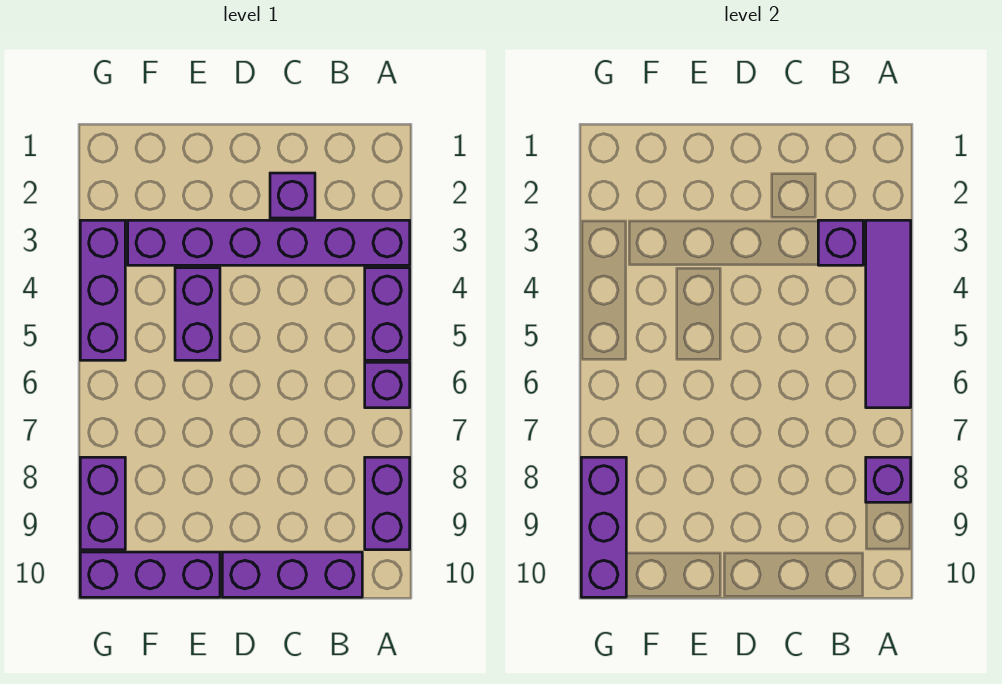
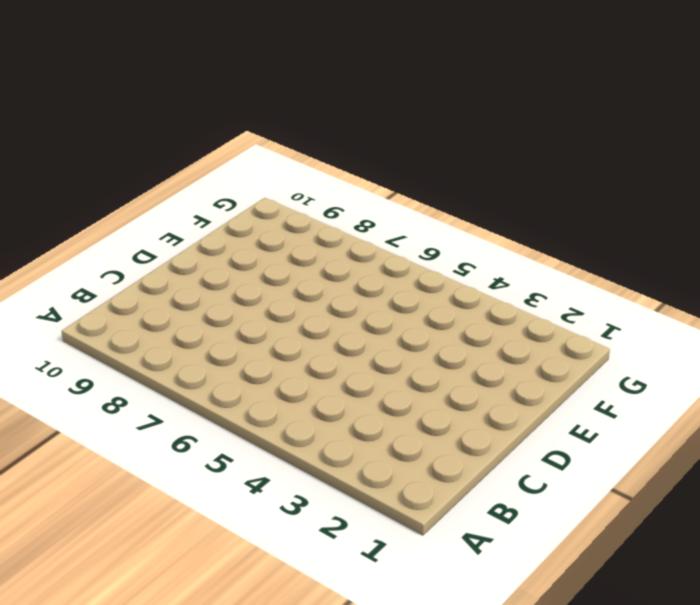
none -> purple 1x6 brick [128,220,410,265]
none -> purple 1x2 brick [365,268,410,360]
none -> purple 1x1 brick [365,362,410,408]

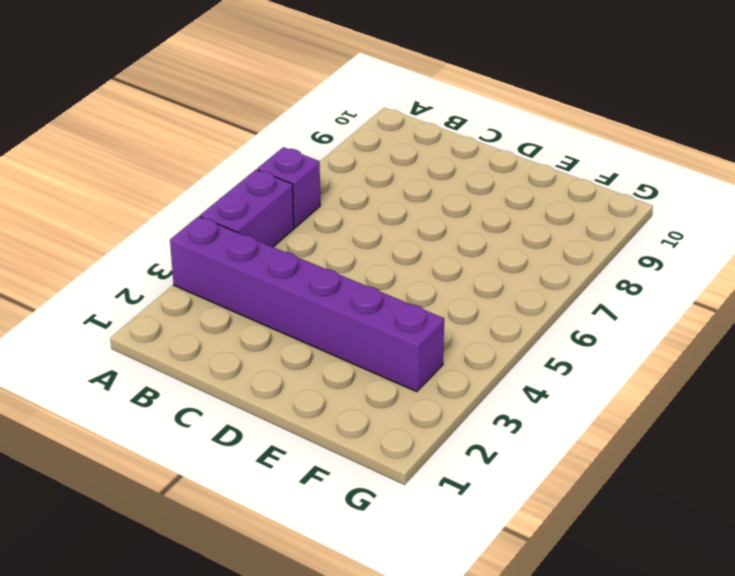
none -> purple 1x2 brick [365,457,410,550]
none -> purple 1x3 brick [222,552,362,597]
none -> purple 1x1 brick [270,173,315,218]

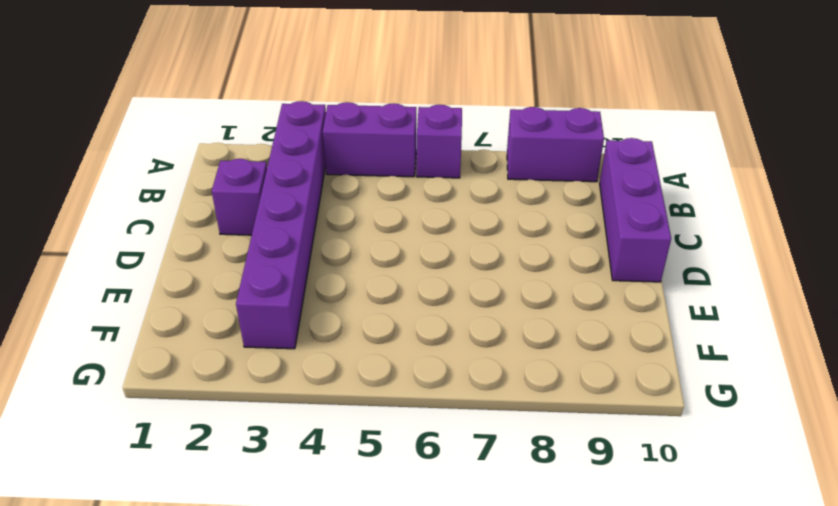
none -> purple 1x2 brick [175,268,220,360]
none -> purple 1x3 brick [80,552,220,597]
none -> purple 1x3 brick [80,220,125,360]

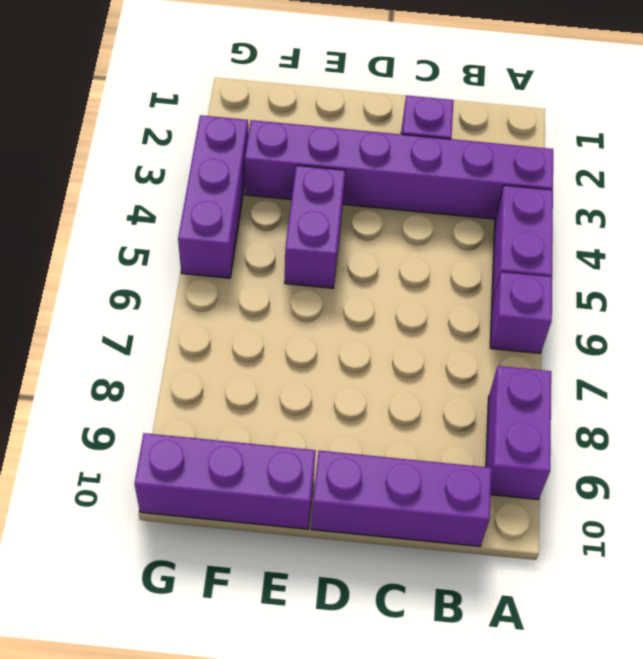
none -> purple 1x2 brick [80,457,125,550]
none -> purple 1x4 tile [866,220,911,408]
none -> purple 1x1 brick [866,457,911,502]

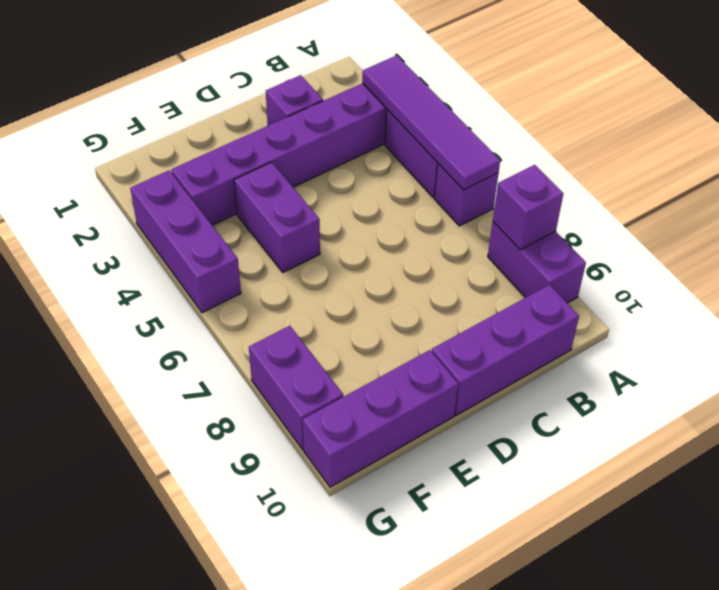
none -> purple 1x1 brick [818,220,863,265]
none -> purple 1x3 brick [581,457,626,597]

